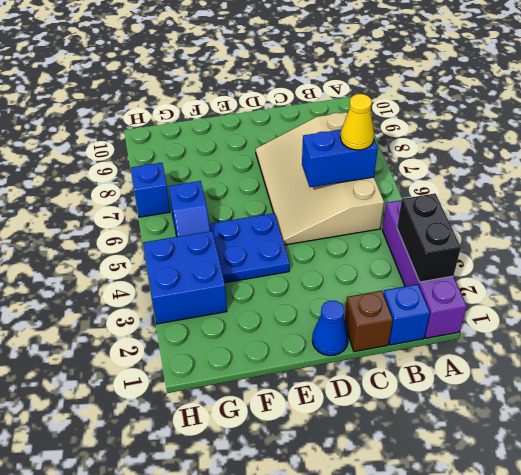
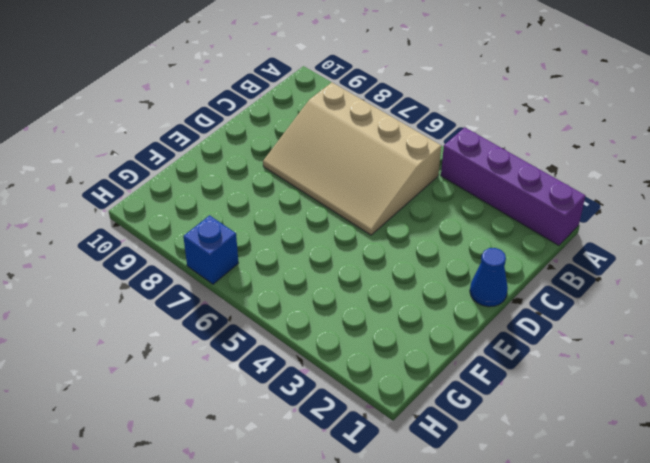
none -> blue 1x1 brick [383,284,430,345]
none -> brown 1x1 brick [344,291,393,352]
none -> blue 2x2 plate [210,213,290,283]

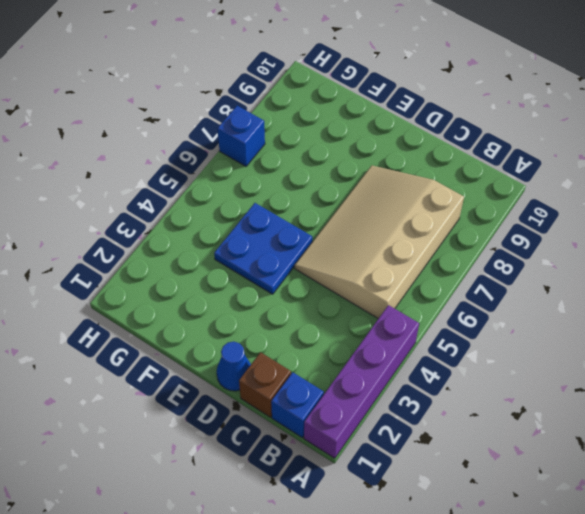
none -> blue 2x2 brick [143,231,227,324]
none -> blue 1x2 slope [169,181,211,237]
none -> black 1x2 brick [397,194,461,282]

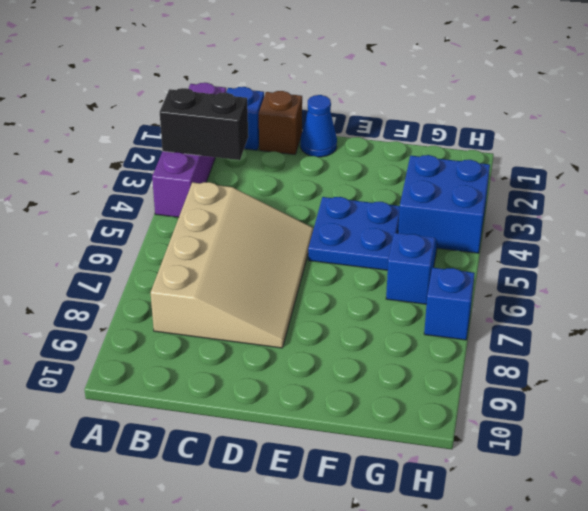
black 1x2 brick [160,88,248,160] -> black 1x2 brick turned to [397,194,461,282]
none -> blue 1x2 brick [302,130,378,187]
none -> yellow 1x1 cone [340,94,374,150]

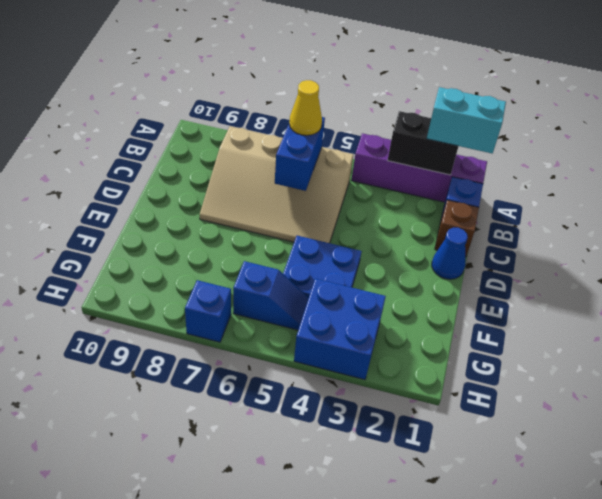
cyan 1x2 brick [427,87,506,153] -> none

